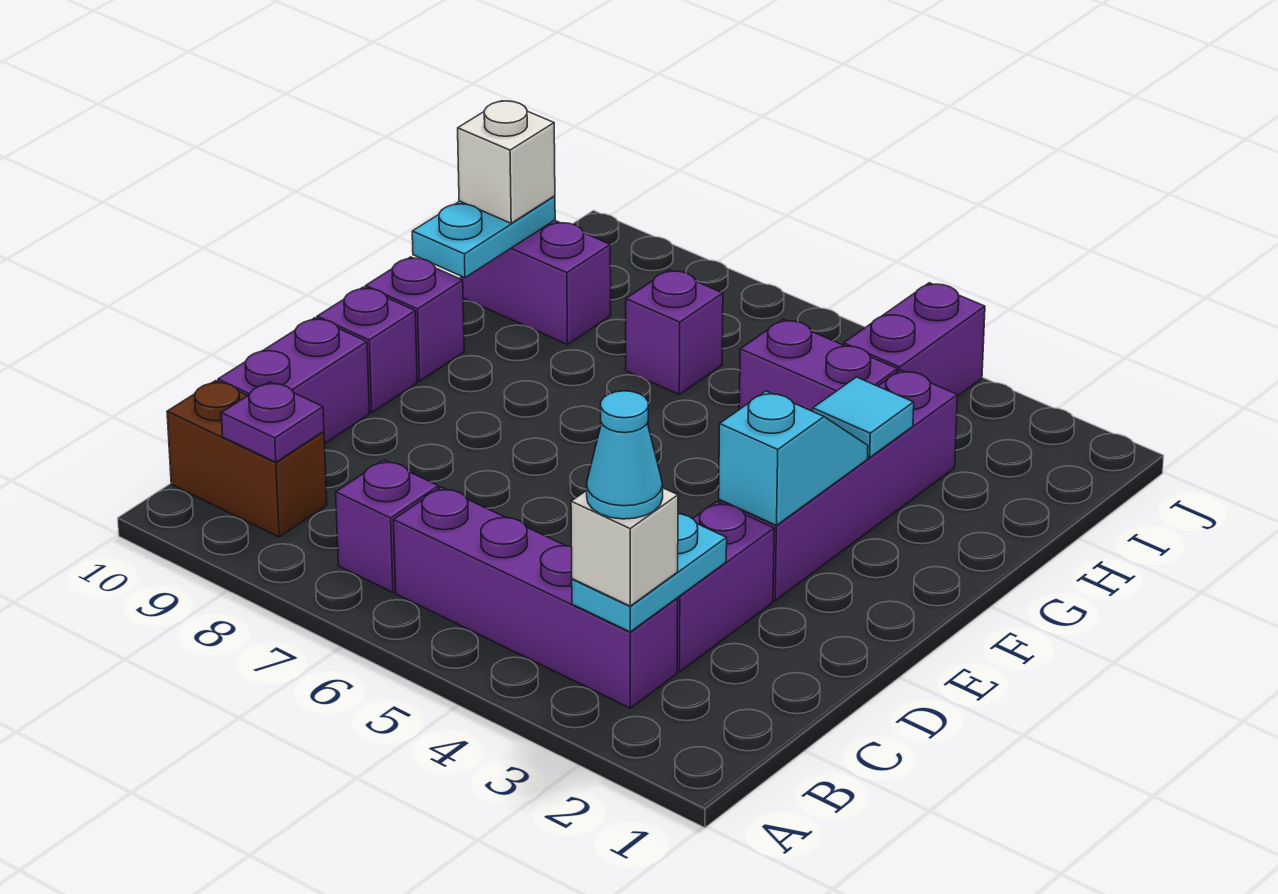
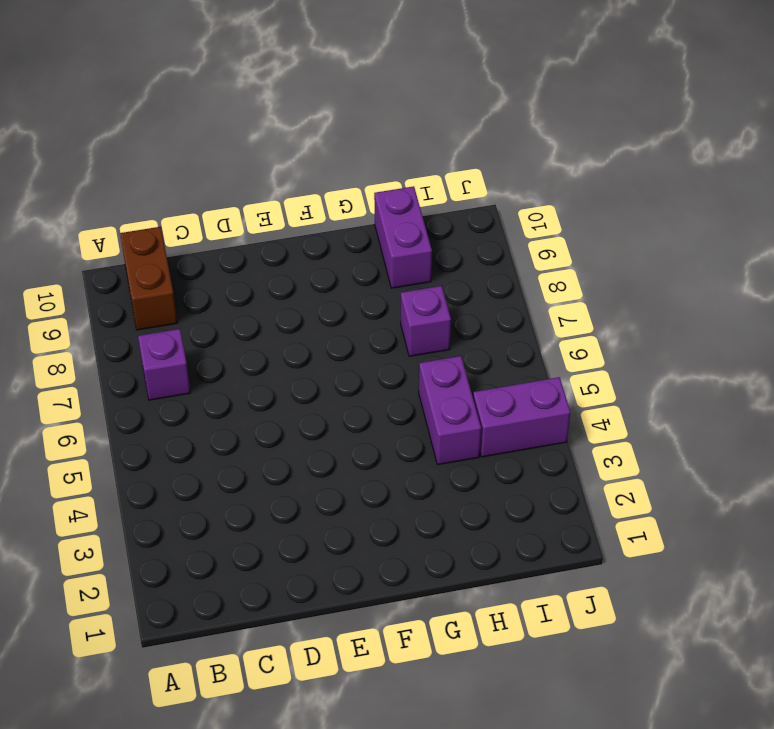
none -> purple 1x4 brick [393,487,678,708]
none -> purple 1x2 brick [677,502,774,672]
none -> purple 1x2 brick [218,318,369,443]

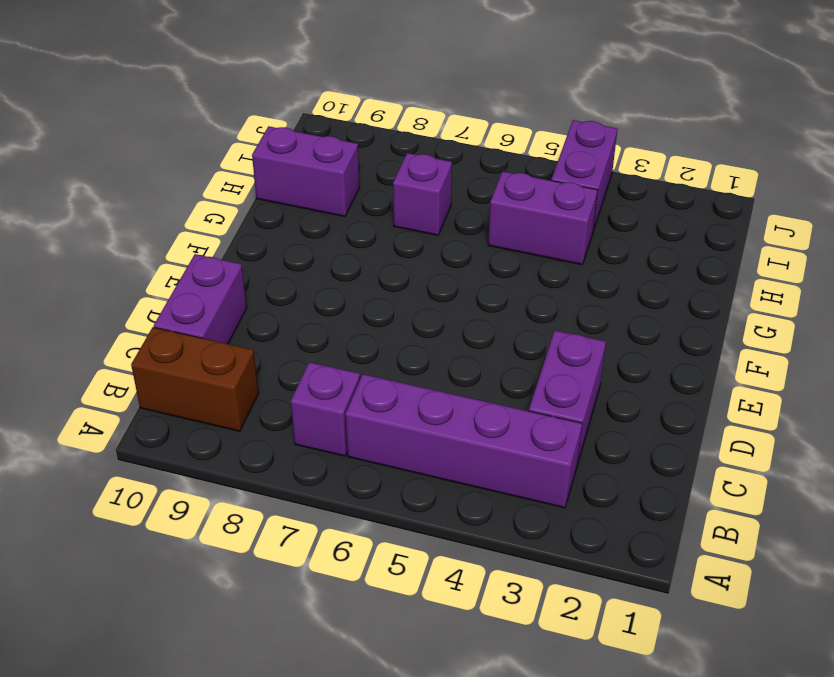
none -> purple 1x4 brick [719,370,957,601]
none -> purple 1x1 brick [317,287,417,412]
none -> purple 1x1 brick [365,257,464,381]

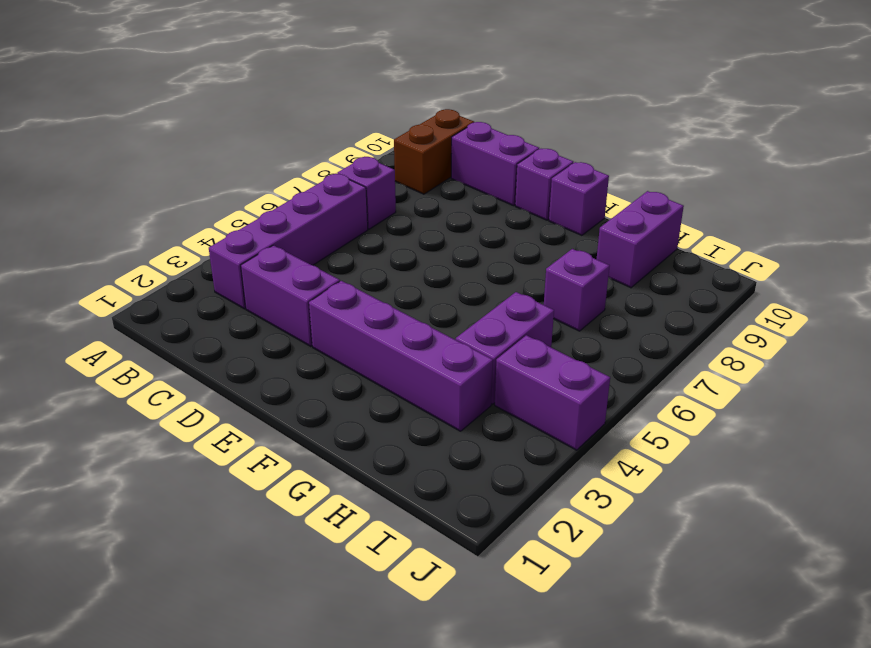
none -> cyan 1x2 plate [572,514,727,632]
none -> purple 1x1 plate [221,382,324,462]
none -> cyan 1x2 slope [719,391,868,525]

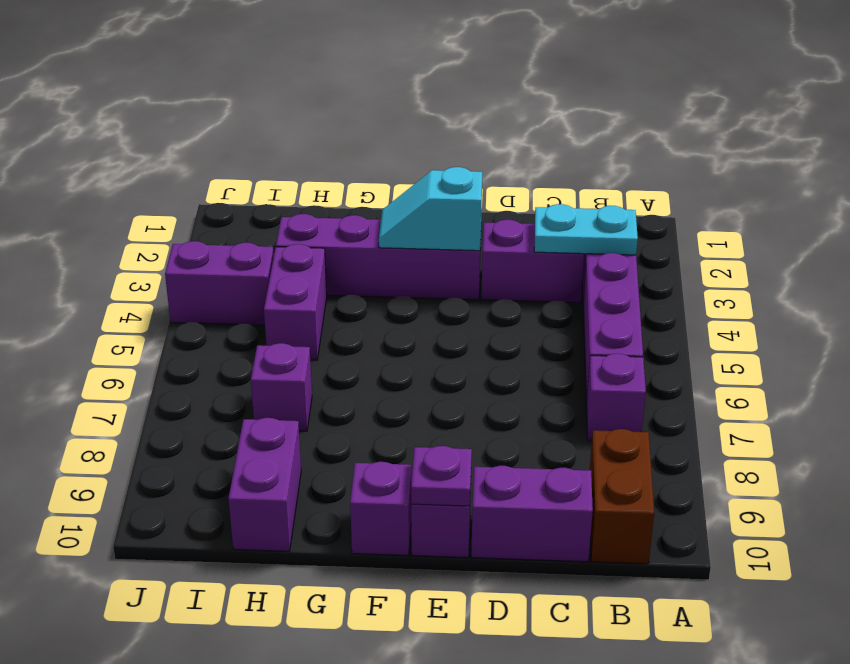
purple 1x1 plate [411,446,472,506] -> purple 1x1 plate moved to [221,382,324,462]
none -> cyan 1x1 tile [813,377,914,458]
none -> cyan 1x2 plate [412,196,555,278]
none -> white 1x1 brick [571,488,678,606]

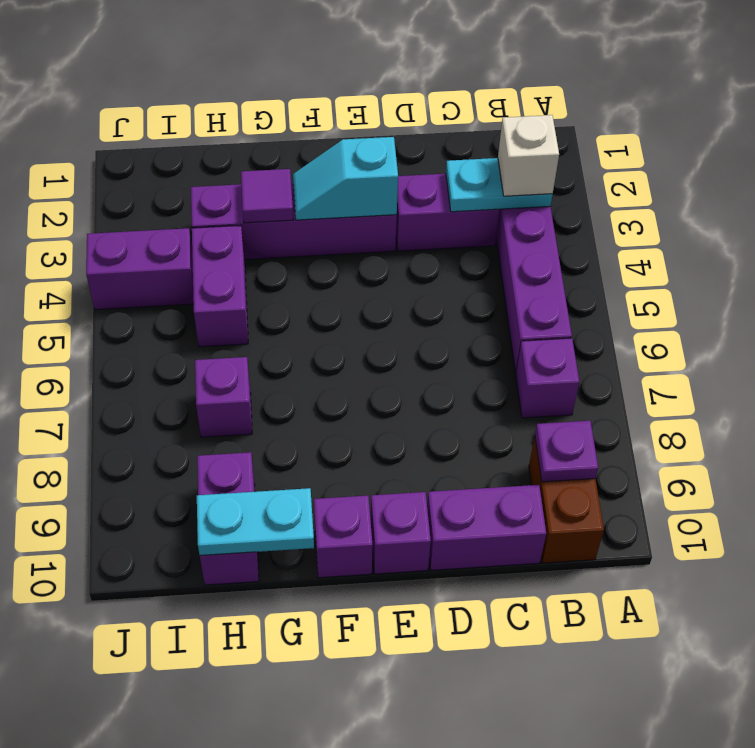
purple 1x1 tile [241,169,293,223] -> cyan 1x1 tile [813,377,914,458]
none -> white 1x1 brick [458,101,555,223]
none -> cyan 1x1 cone [587,391,663,519]

